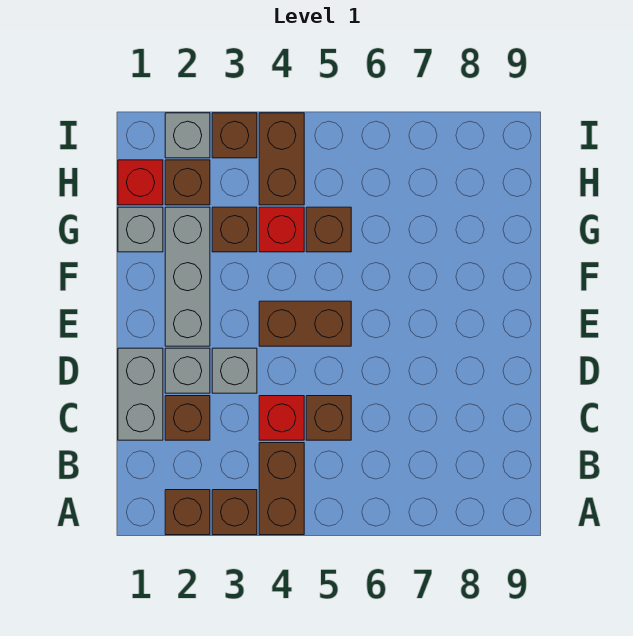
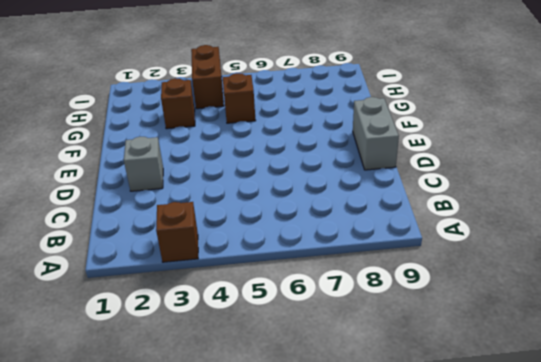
grey 1x2 brick [353,97,399,170] -> grey 1x2 brick moved to [118,348,163,440]
none -> brown 1x1 brick [165,490,210,535]
none -> brown 1x2 brick [259,443,304,535]
none -> brown 1x1 brick [165,396,210,440]

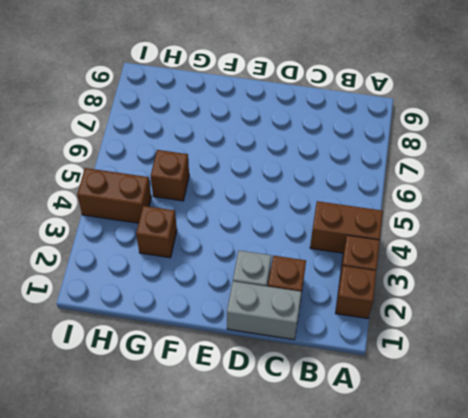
none -> red 1x1 brick [259,396,304,440]
none -> brown 1x1 brick [306,396,351,440]
none -> grey 1x1 brick [212,348,257,393]

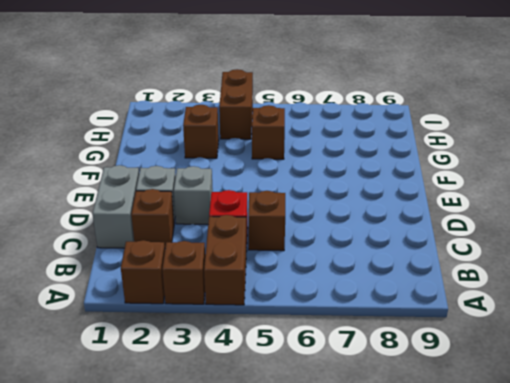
none -> grey 1x3 brick [165,207,210,346]
none -> brown 1x2 brick [259,301,351,346]
none -> grey 1x1 brick [118,207,163,252]

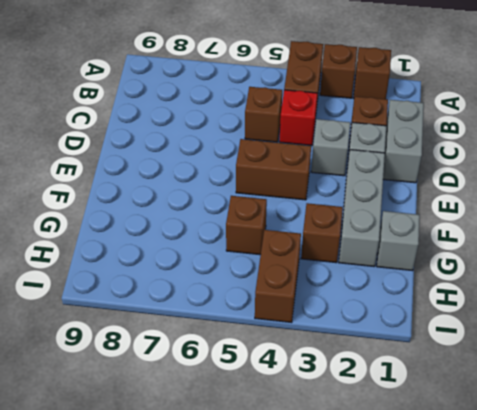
none -> red 1x1 brick [259,207,304,252]
none -> red 1x1 brick [118,160,163,205]
none -> brown 1x1 brick [165,160,210,205]

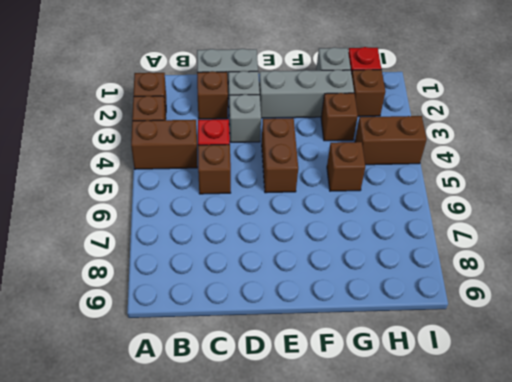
none -> red 1x1 brick [259,207,304,252]
none -> grey 1x1 brick [165,113,210,158]
none -> brown 1x1 brick [212,113,257,158]

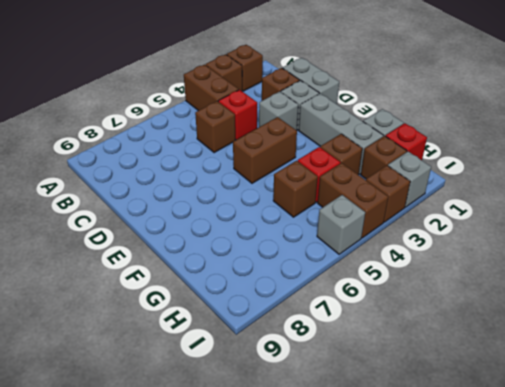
grey 1x1 brick [317,195,365,254] -> none

